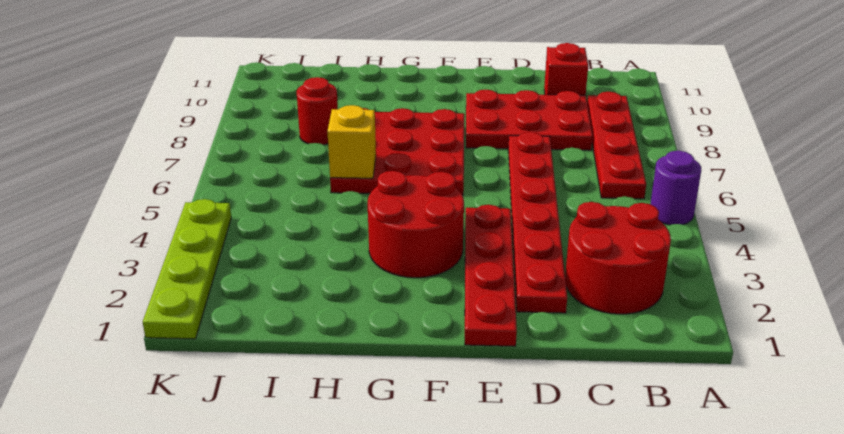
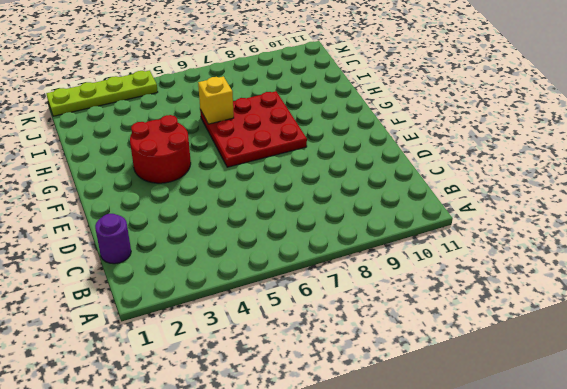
purple 1x1 round brick [95,214,131,264] -> purple 1x1 round brick moved to [651,151,701,225]
none -> red 2x2 round brick [565,202,671,314]
none -> red 1x4 plate [587,92,646,199]
none -> red 2x3 plate [466,90,593,150]

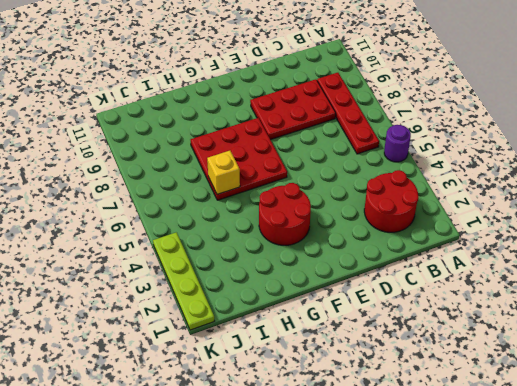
none -> red 1x1 brick [544,43,588,95]
none -> red 1x6 plate [508,132,567,313]
none -> red 1x4 plate [465,205,517,346]

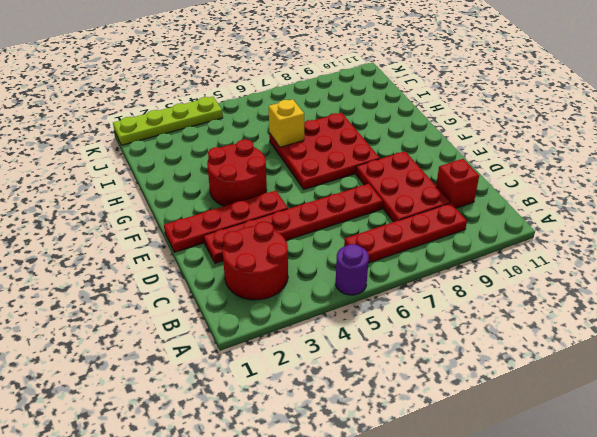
none -> red 1x1 round brick [297,77,338,145]

